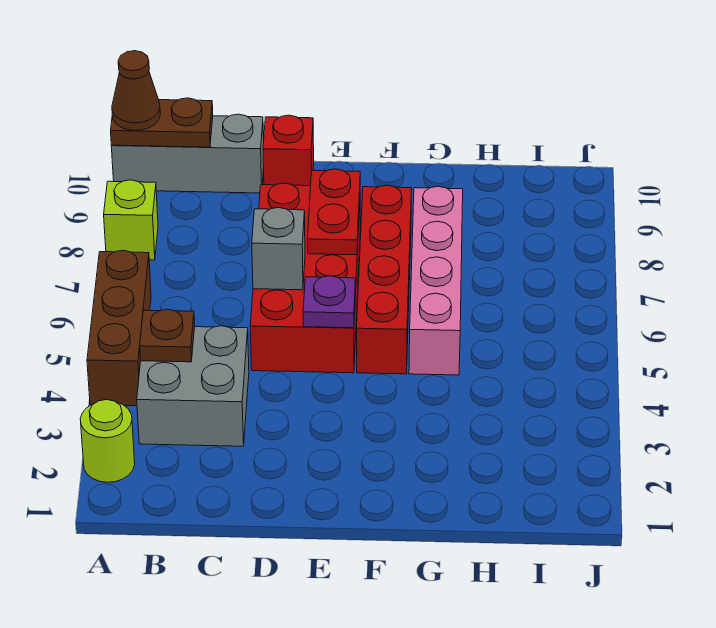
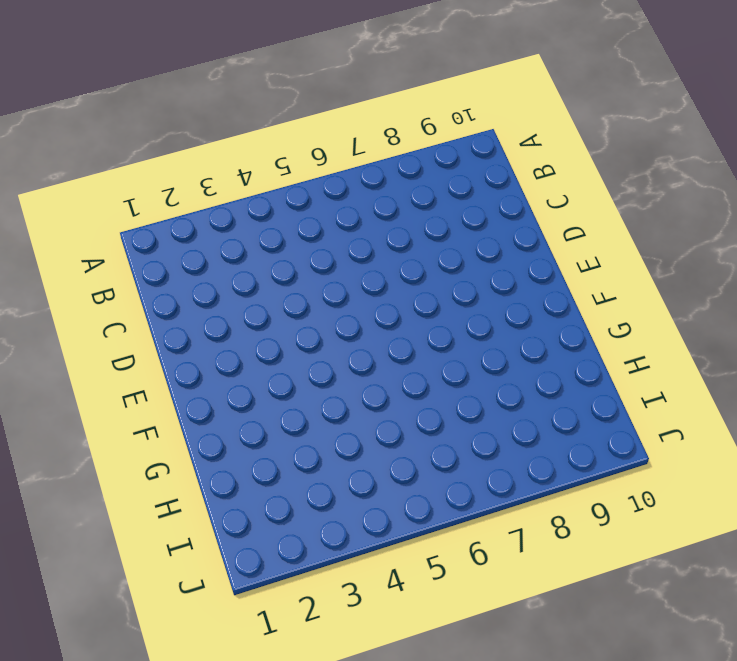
none -> lime 1x1 round brick [80,400,135,482]
none -> brown 1x3 brick [87,250,151,406]
none -> lime 1x1 brick [104,180,158,260]

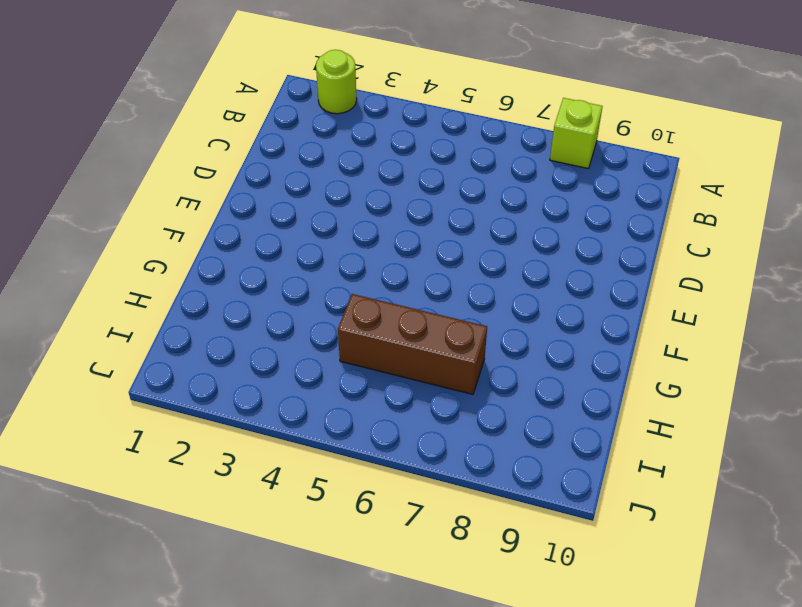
brown 1x3 brick [338,294,487,394] -> brown 1x3 brick moved to [87,250,151,406]
none -> grey 1x3 brick [111,114,264,193]
none -> grey 2x2 brick [137,326,249,446]
none -> red 2x4 brick [250,183,360,373]

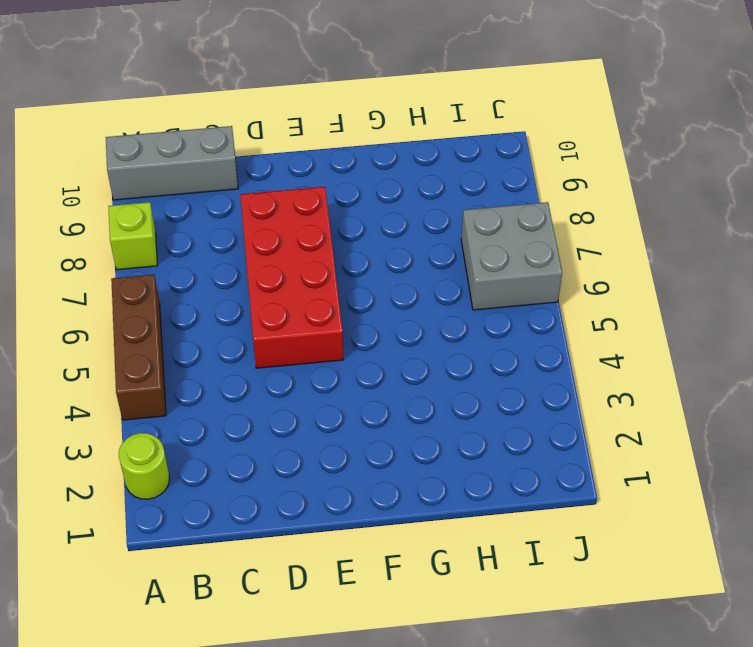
grey 2x2 brick [461,202,562,310] -> grey 2x2 brick moved to [137,326,249,446]
none -> red 1x1 brick [263,115,314,186]
none -> red 1x4 brick [357,185,412,374]
none -> pink 1x4 brick [409,186,463,375]

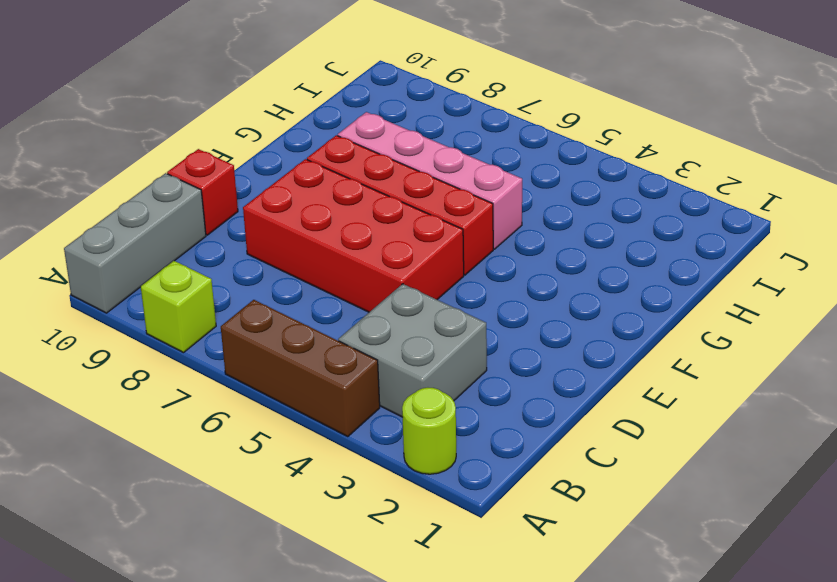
none -> brown 1x2 plate [111,98,213,147]
none -> brown 1x1 plate [140,309,195,362]
none -> grey 1x1 brick [252,208,305,290]

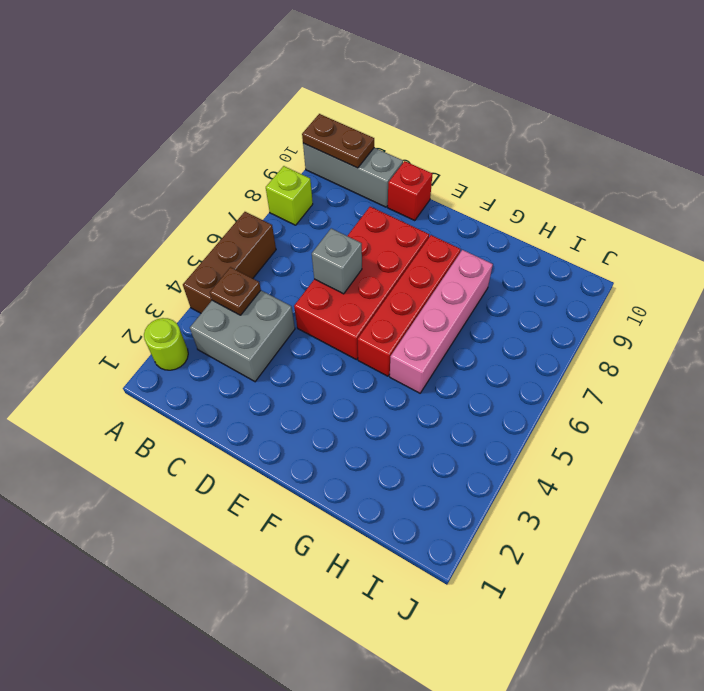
none -> purple 1x1 plate [303,276,356,328]
none -> red 1x2 plate [308,169,360,255]
none -> brown 1x1 cone [112,51,160,131]

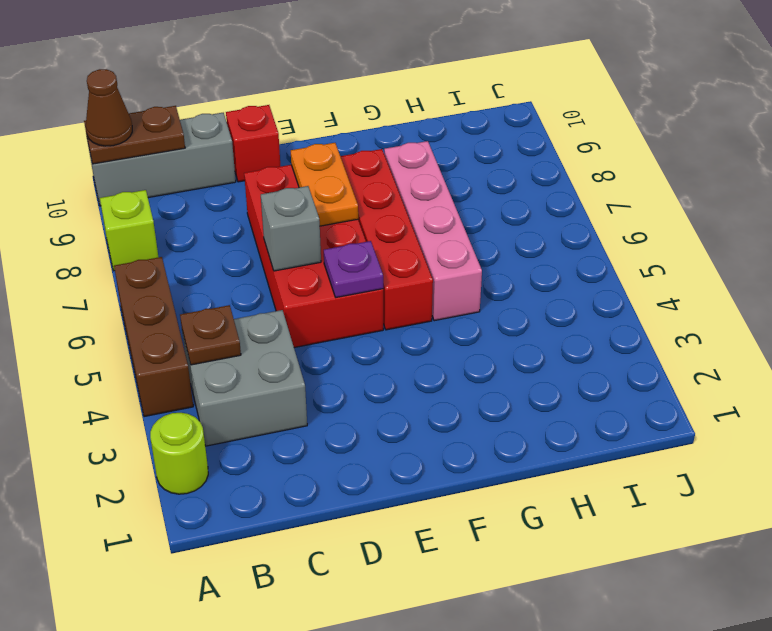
orange 1x2 plate [291,143,358,226] -> red 1x2 plate [308,169,360,255]

